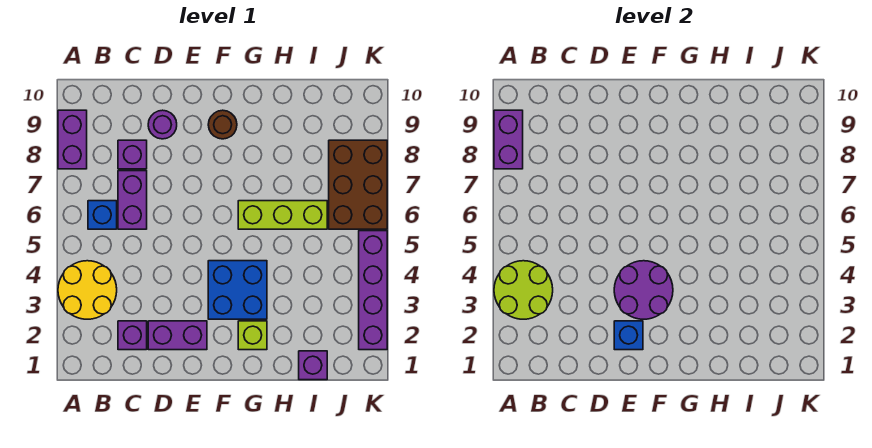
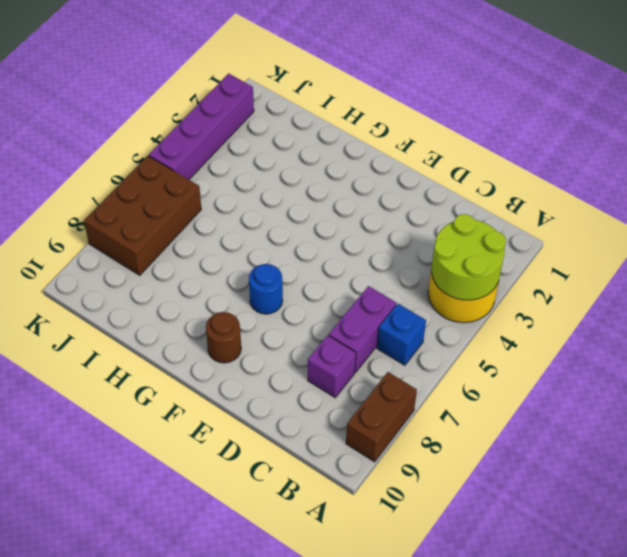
brown 1x2 brick [346,372,417,462] -> purple 1x2 brick [58,110,87,169]
blue 1x1 round brick [249,264,283,314] -> none
none -> purple 1x1 brick [118,321,147,350]
none -> purple 1x2 brick [148,321,207,350]
none -> purple 1x1 round brick [148,110,177,139]

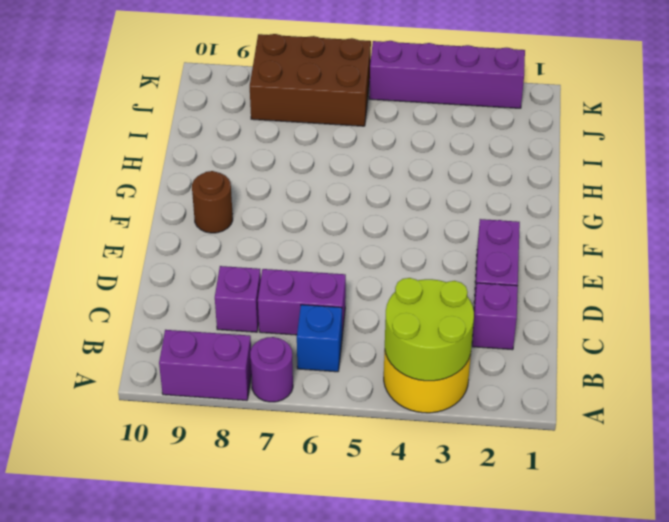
purple 1x1 round brick [250,337,293,402] -> purple 1x1 round brick moved to [148,110,177,139]
none -> blue 2x2 brick [208,261,267,319]
none -> lime 1x1 brick [238,321,267,350]
none -> lime 1x3 brick [238,201,327,229]

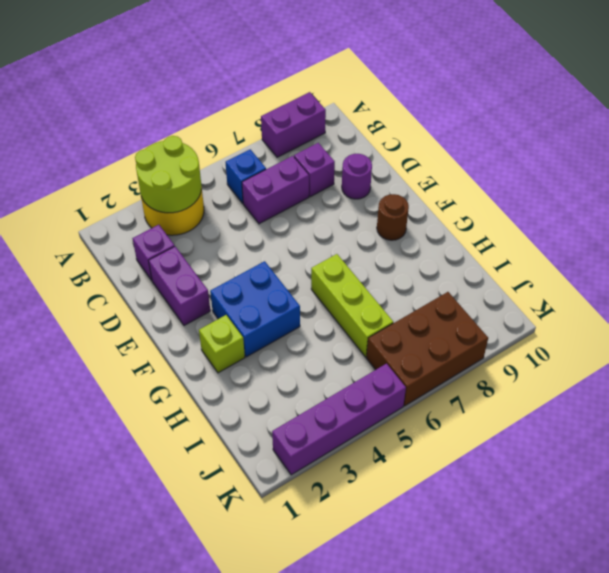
none -> purple 1x1 brick [299,351,327,380]
none -> purple 1x2 brick [494,110,523,169]
none -> blue 1x1 brick [614,321,643,350]

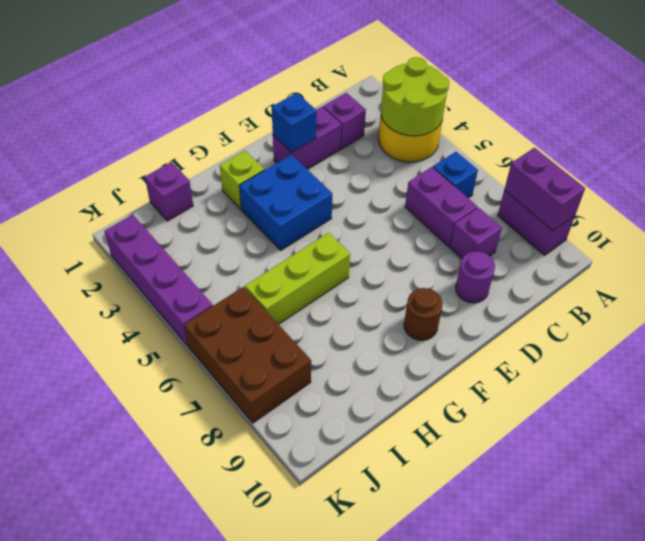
none -> purple 2x2 round brick [614,261,673,319]

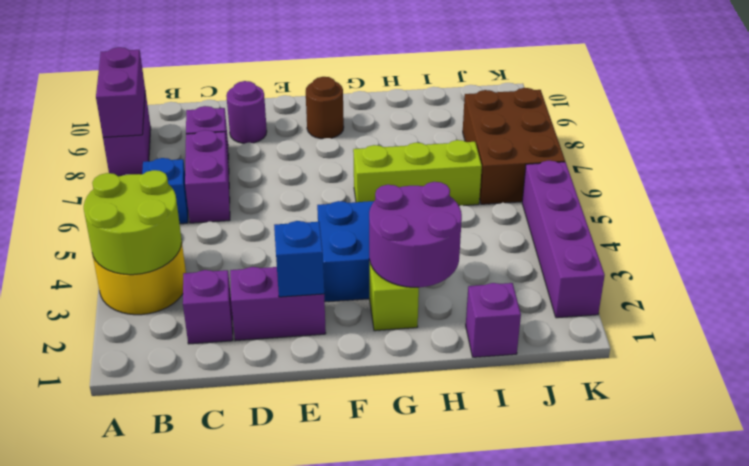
purple 2x2 round brick [369,182,462,287] -> purple 2x2 round brick moved to [614,261,673,319]

